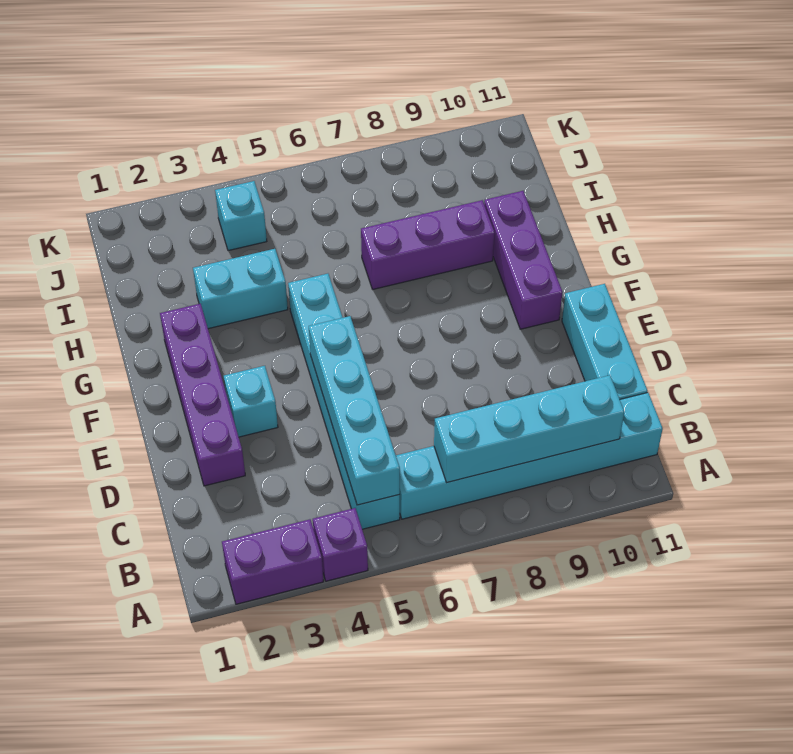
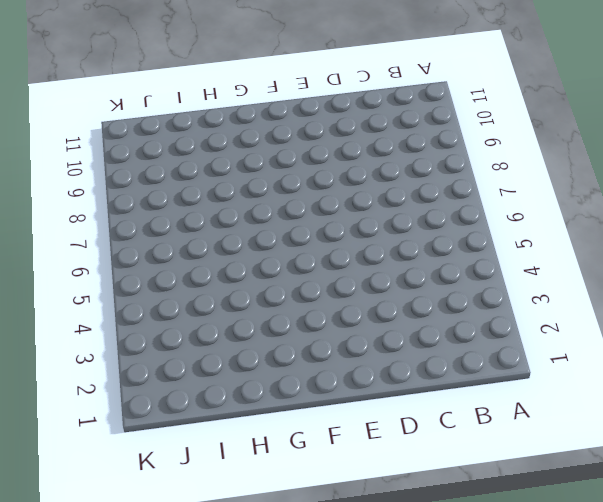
none -> purple 1x2 brick [222,519,323,604]
none -> purple 1x1 brick [313,508,368,581]
none -> cyan 1x6 brick [288,274,400,529]

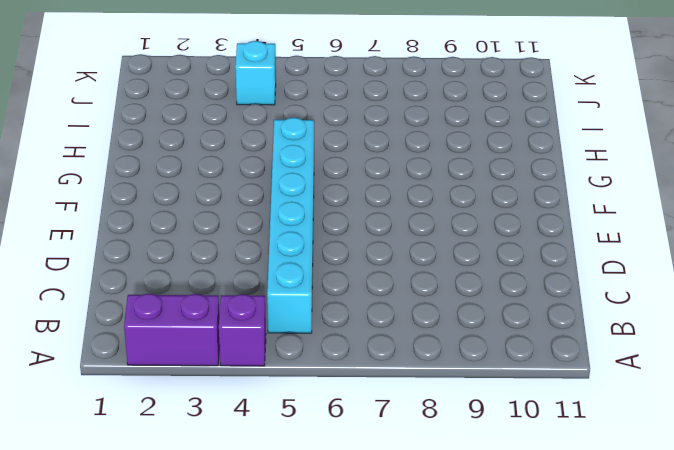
none -> cyan 1x6 brick [396,393,663,519]
none -> cyan 1x3 brick [562,284,648,399]
none -> purple 1x4 brick [160,304,245,486]

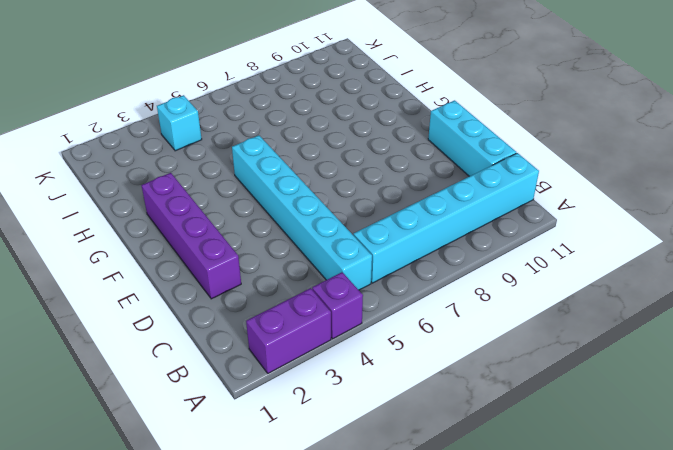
none -> cyan 1x1 brick [224,366,278,437]
none -> purple 1x3 brick [484,191,563,329]
none -> cyan 1x2 brick [193,249,288,329]

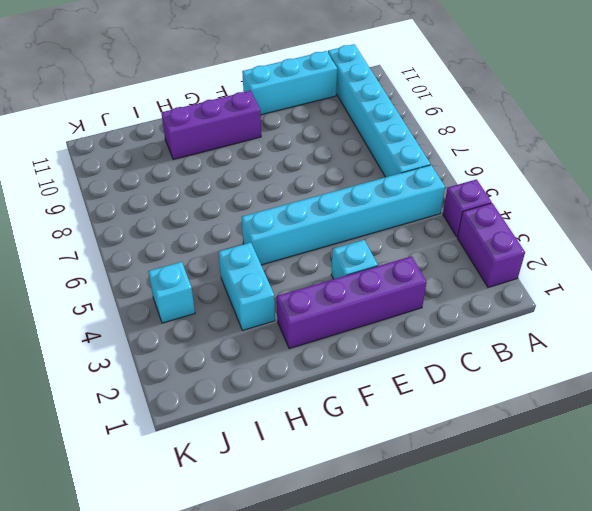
none -> purple 1x3 brick [361,200,495,289]
none -> cyan 1x4 brick [309,316,400,505]
none -> cyan 1x4 brick [434,375,624,483]

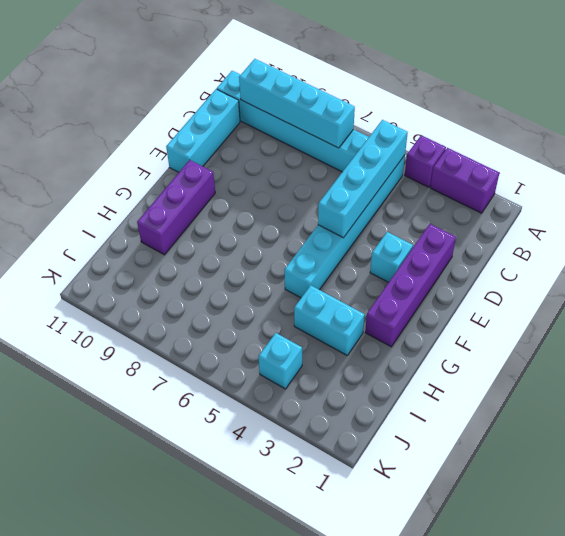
none -> purple 1x3 brick [361,200,495,289]

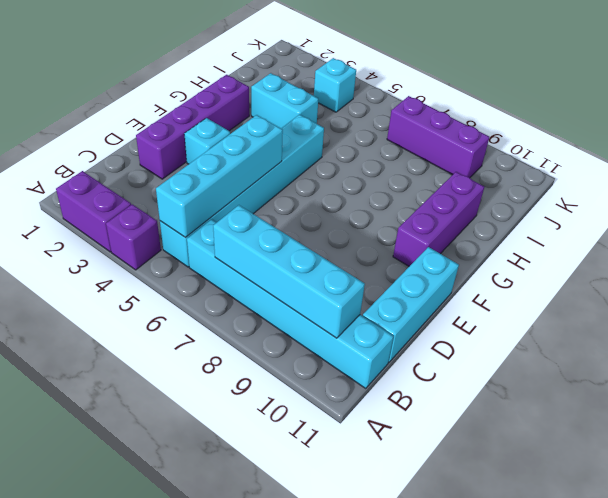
purple 1x3 brick [387,96,489,178] -> purple 1x3 brick moved to [361,200,495,289]

